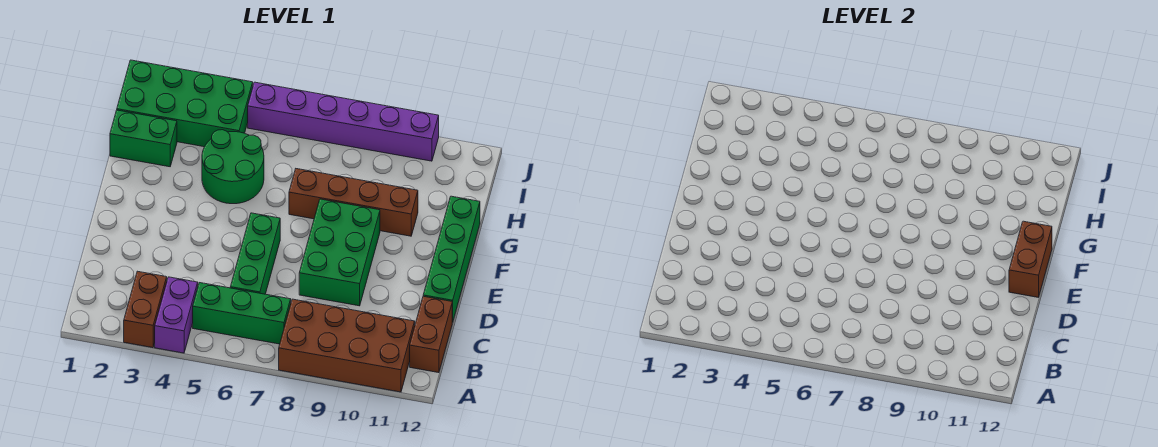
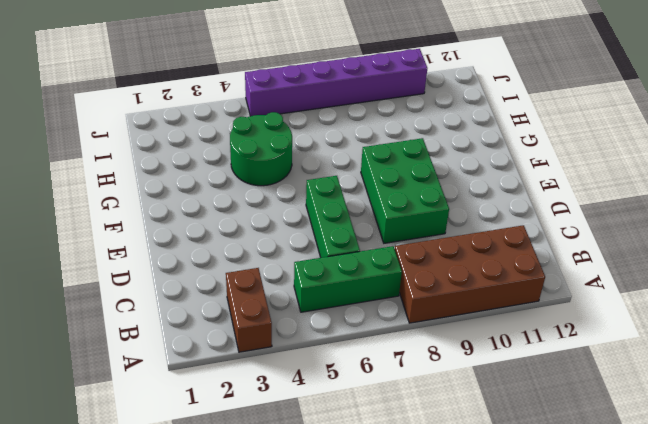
none -> purple 1x2 brick [155,277,198,353]
none -> brown 1x2 brick [410,296,452,373]
none -> green 1x4 brick [423,196,480,322]

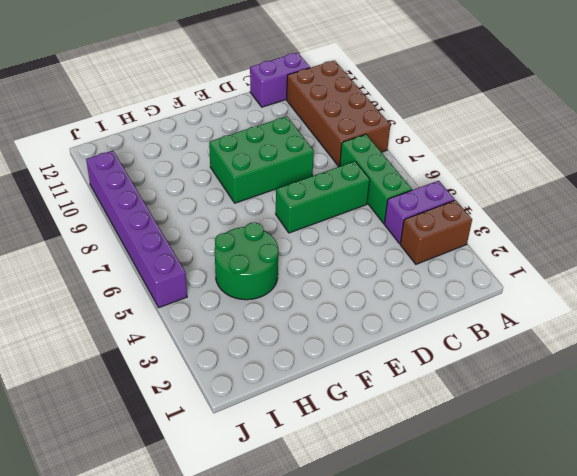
purple 1x2 brick [250,52,310,107] -> brown 1x2 brick [410,296,452,373]
none -> green 1x4 brick [423,196,480,322]
none -> brown 1x4 brick [289,169,418,236]
none -> green 1x2 brick [110,110,177,167]

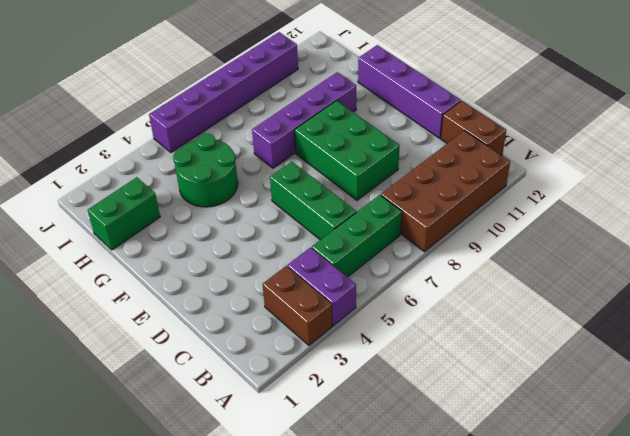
purple 1x4 brick [358,45,461,138] -> green 1x4 brick [423,196,480,322]
purple 1x4 brick [252,72,356,168] -> brown 1x4 brick [289,169,418,236]
none -> green 2x4 brick [117,60,253,147]
none -> brown 1x2 brick [1009,221,1052,297]

